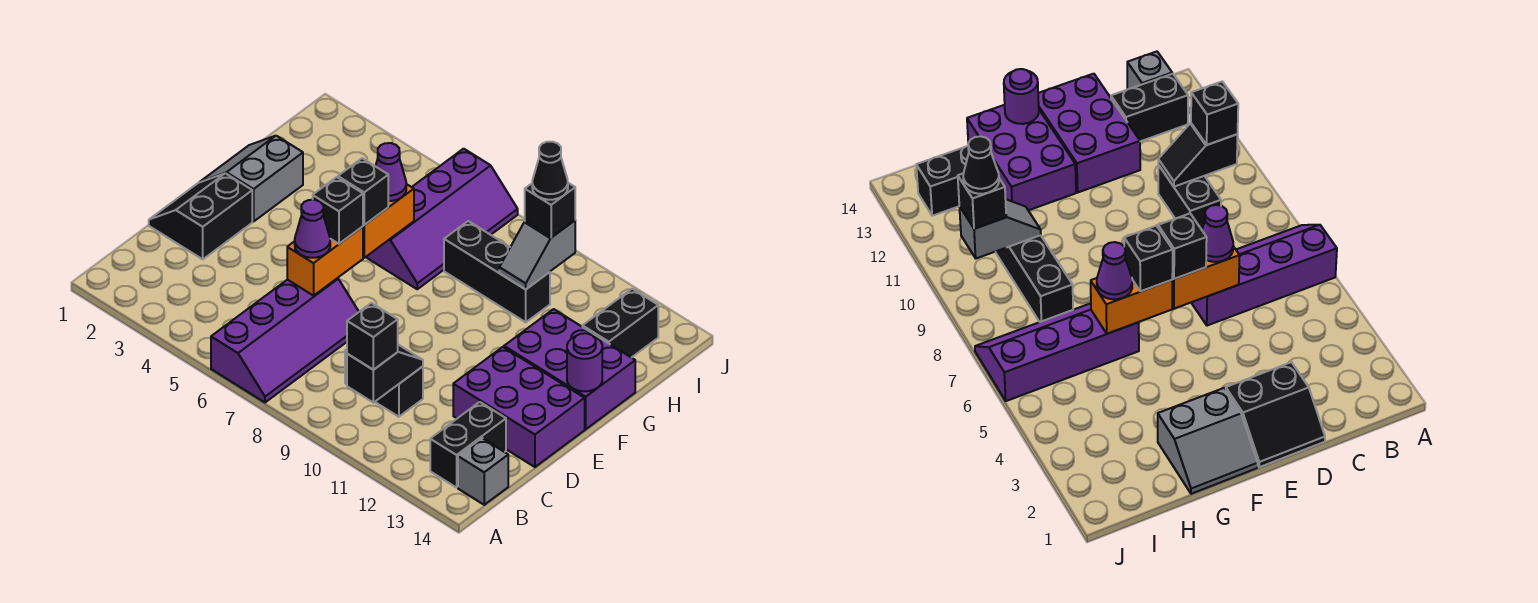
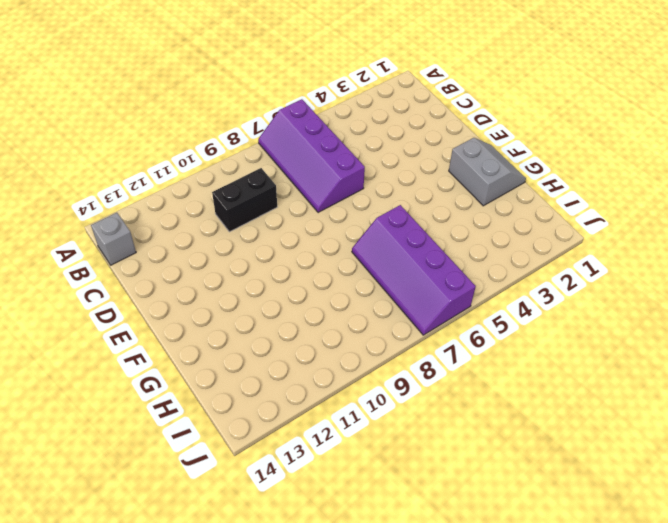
none -> black 1x2 brick [430,402,506,488]
none -> black 2x2 slope [149,173,252,259]
none -> purple 2x3 brick [453,347,585,467]

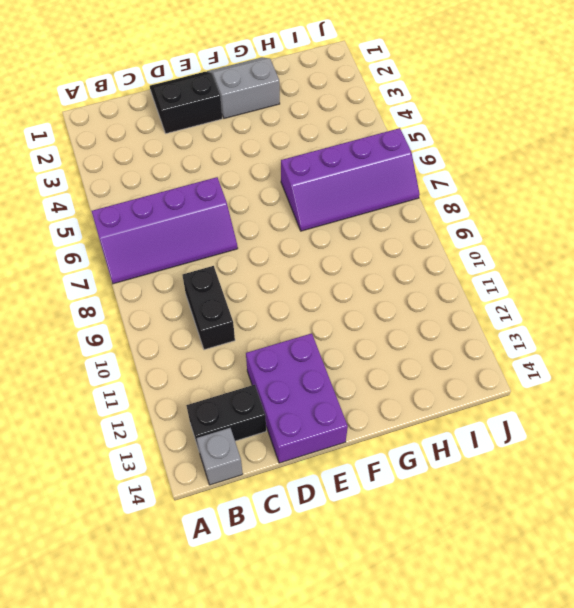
none -> purple 2x3 brick [504,309,635,429]
none -> black 1x3 brick [444,221,550,322]
none -> black 1x2 brick [582,289,658,358]

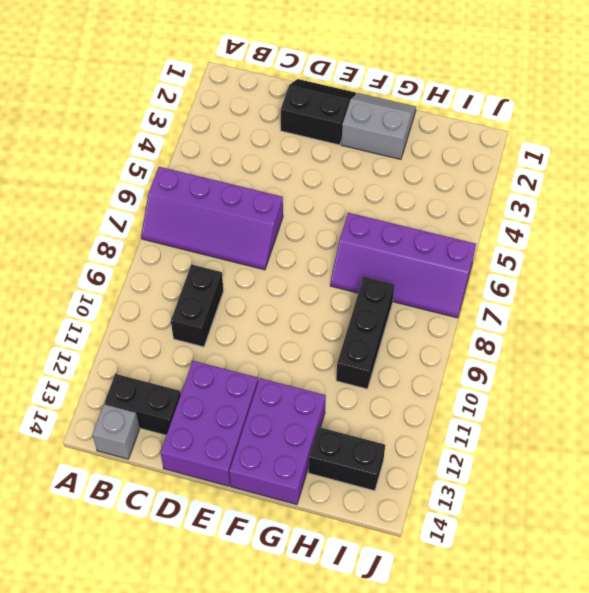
none -> black 1x2 slope [347,345,423,403]
none -> orange 1x2 brick [287,227,363,296]
none -> orange 1x2 brick [363,184,414,258]

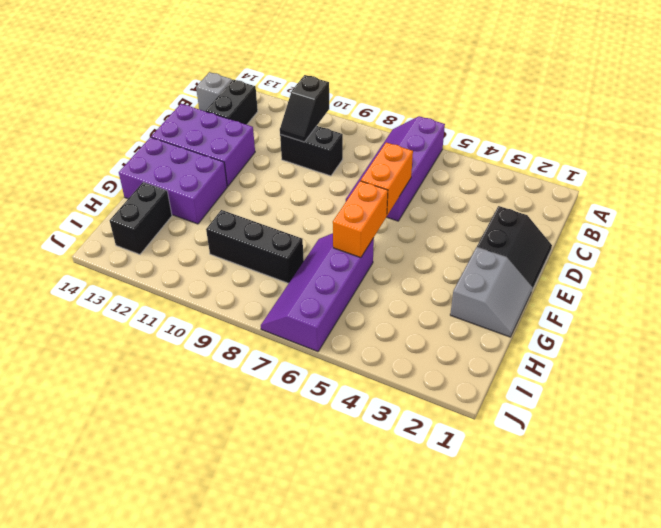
none -> purple 1x1 round brick [567,333,602,391]
none -> grey 1x2 slope [499,220,575,289]
none -> black 1x1 brick [347,303,398,370]

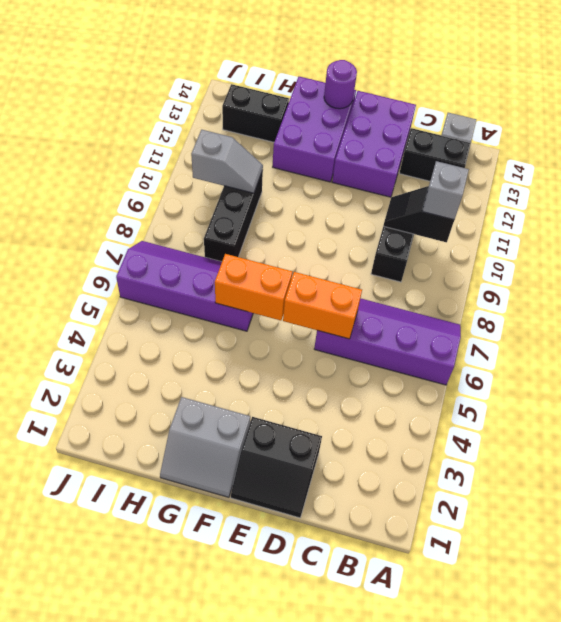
grey 1x1 brick [423,161,469,220] -> black 1x1 brick [347,303,398,370]
none -> purple 1x1 cone [295,200,330,258]
none -> black 1x1 brick [313,177,363,244]
none -> black 1x1 brick [338,158,388,225]

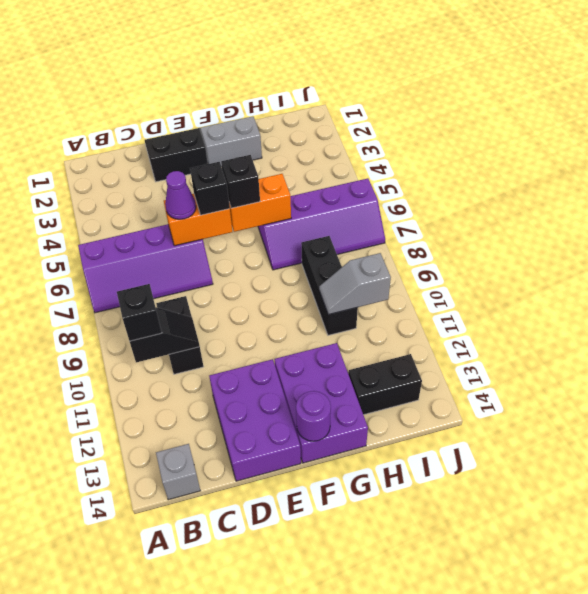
none -> black 1x2 brick [430,402,506,488]
none -> purple 1x1 cone [376,143,406,201]
none -> black 1x1 brick [525,183,575,238]

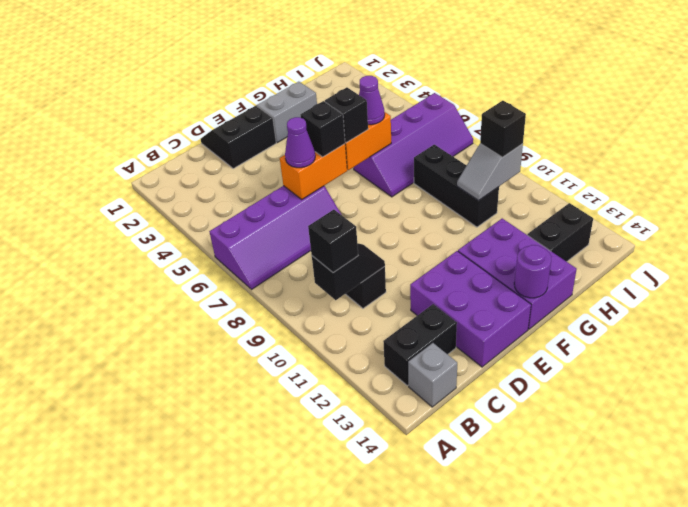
none -> black 1x1 cone [532,142,568,200]

